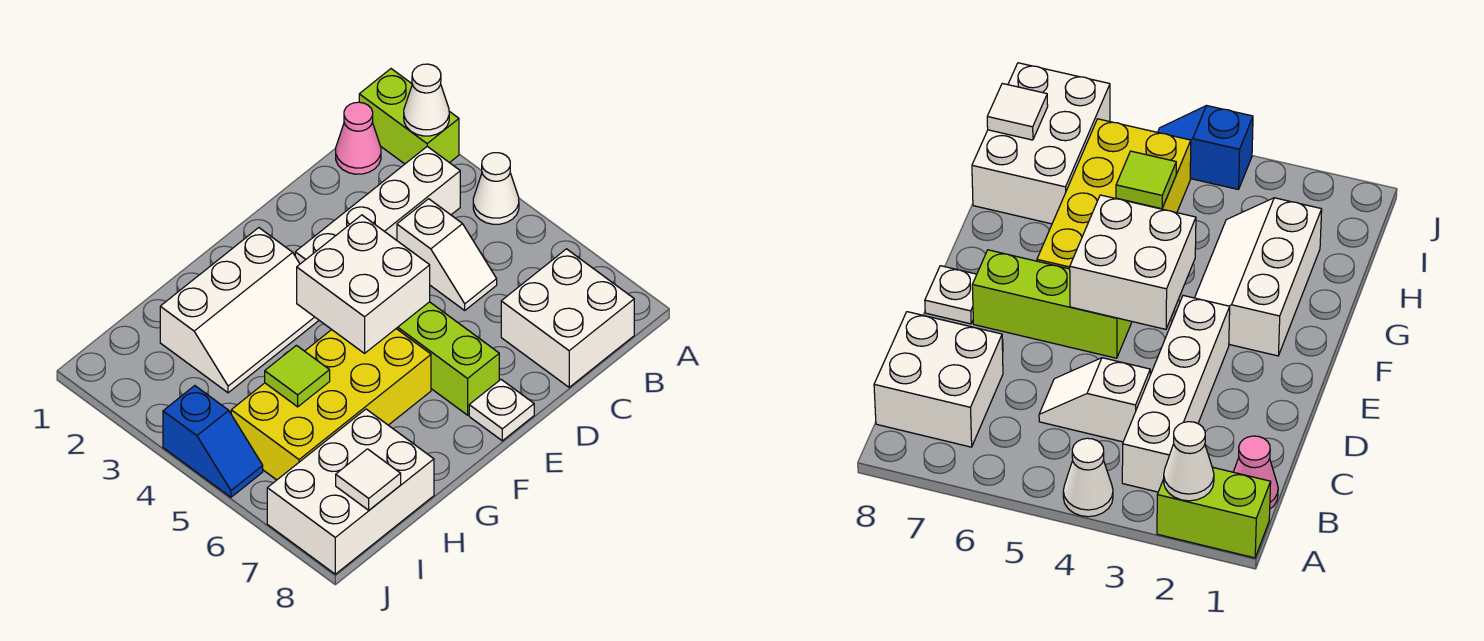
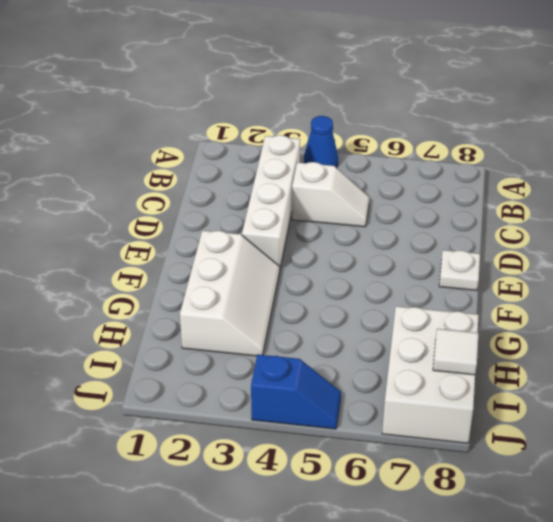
blue 1x1 cone [304,116,338,168] -> white 1x1 cone [473,153,519,224]
none -> lime 1x2 brick [359,69,459,164]
none -> pink 1x1 cone [336,102,381,174]
none -> white 2x2 brick [501,249,634,387]

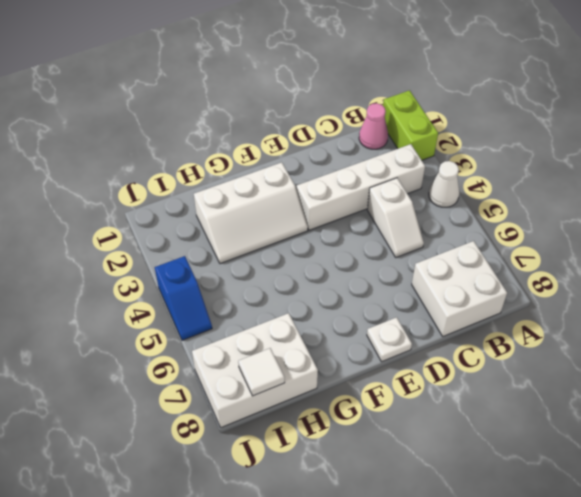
none -> lime 1x3 brick [396,302,499,415]
none -> yellow 2x4 brick [231,329,431,480]
none -> white 1x1 cone [404,64,449,136]

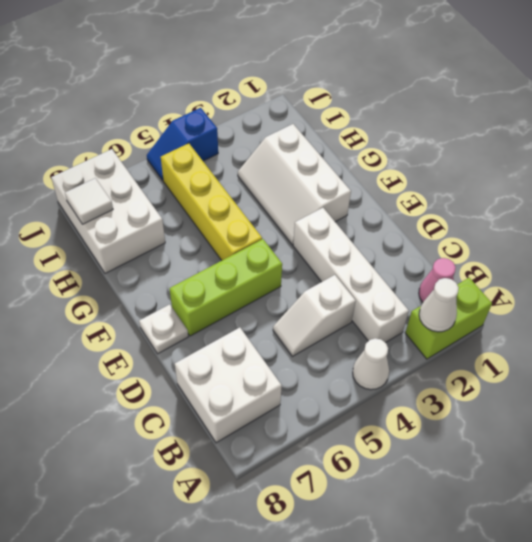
yellow 1x4 brick [161,143,262,260] -> yellow 2x4 brick [231,329,431,480]
none -> white 2x2 brick [297,215,430,353]
none -> lime 1x1 tile [265,345,330,407]

